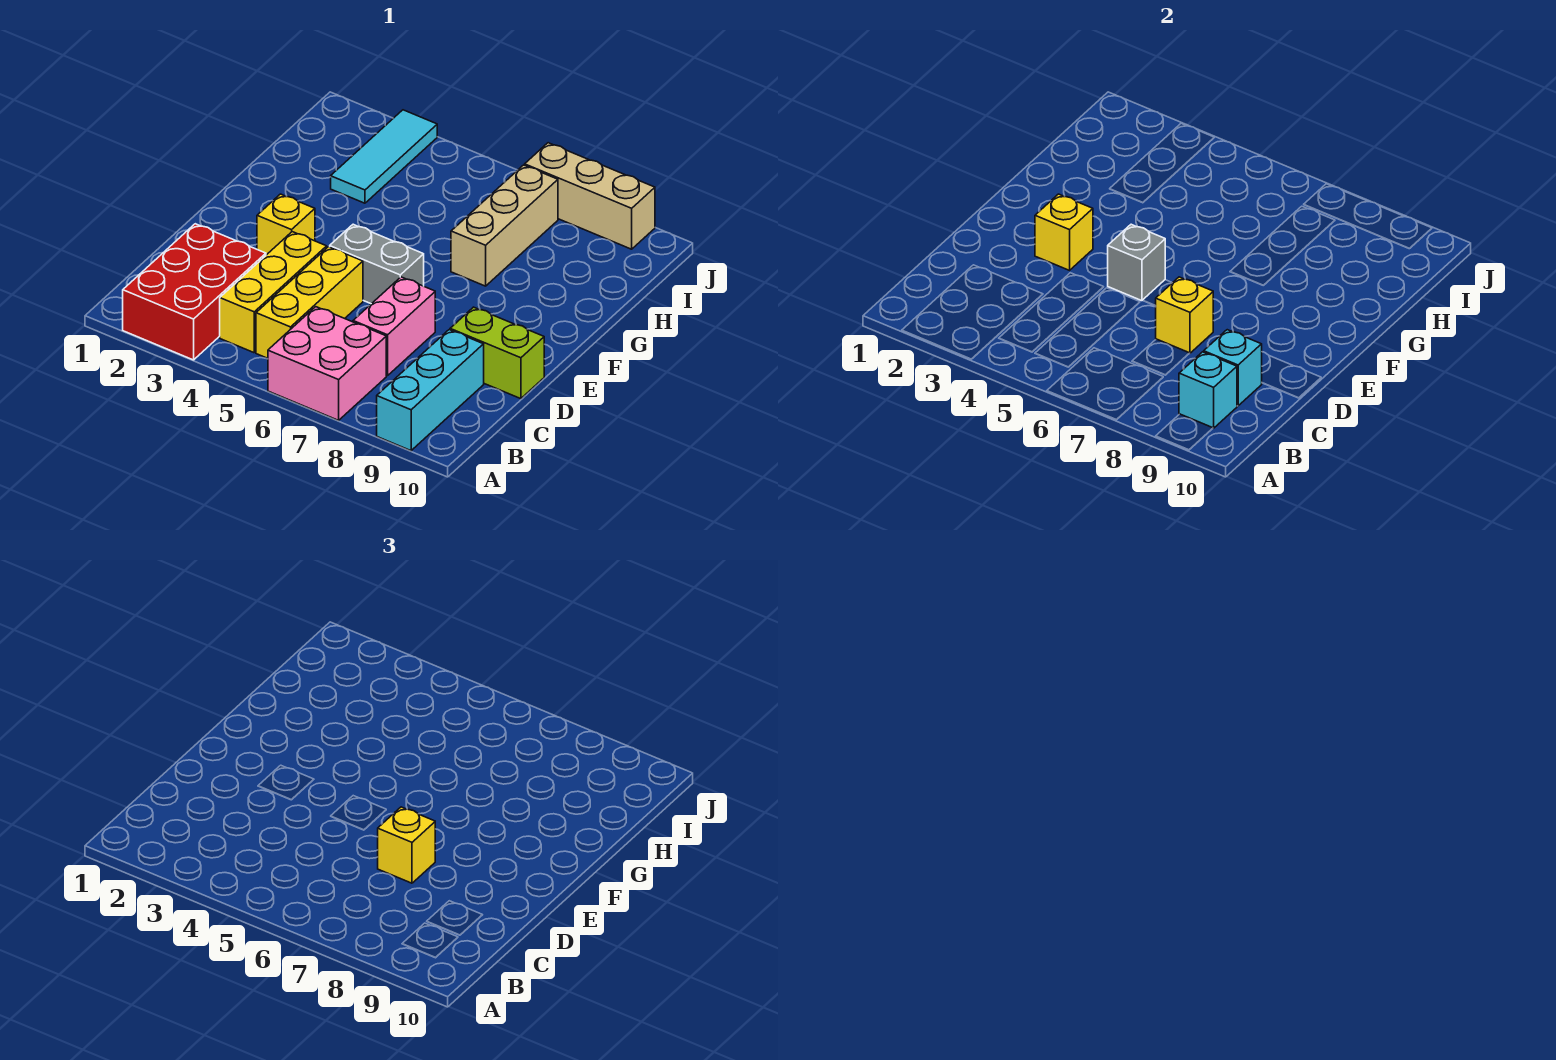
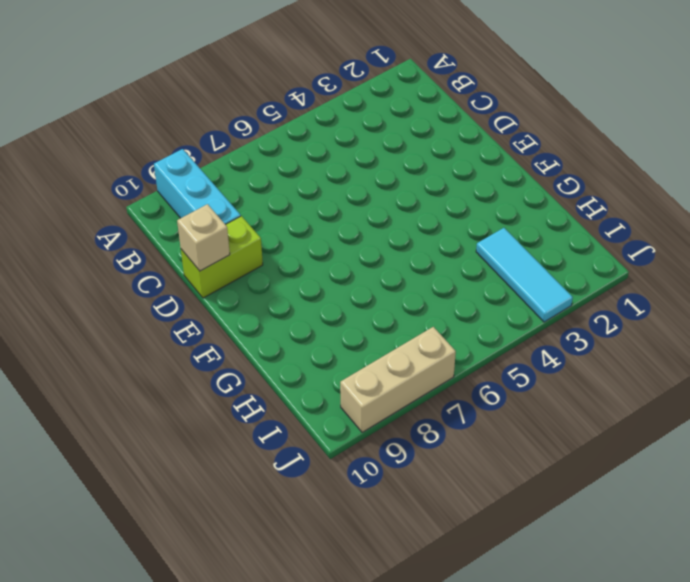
tan 1x1 brick [177,204,230,271] -> none
none -> red 2x3 brick [123,224,266,360]
none -> pink 2x2 brick [268,307,386,420]
none -> yellow 1x3 brick [220,232,327,353]

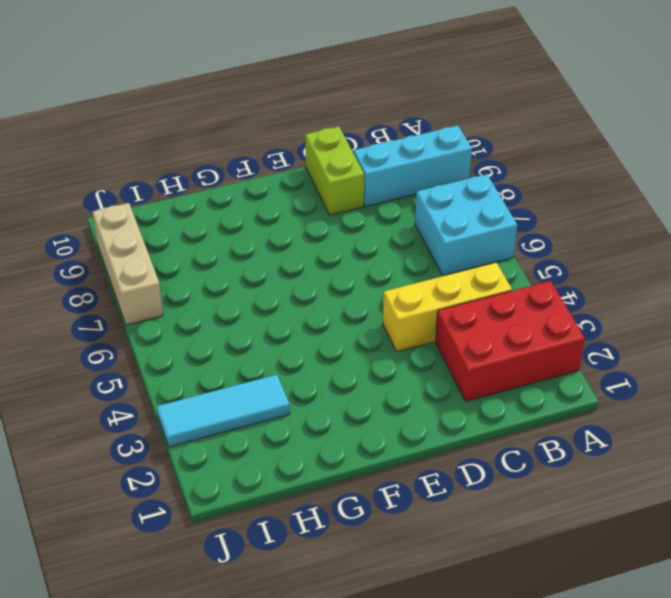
cyan 2x2 brick [415,174,517,275] -> pink 2x2 brick [268,307,386,420]
none -> yellow 1x3 brick [256,247,363,358]
none -> pink 1x2 brick [353,277,435,376]
none -> yellow 1x1 brick [257,194,315,255]

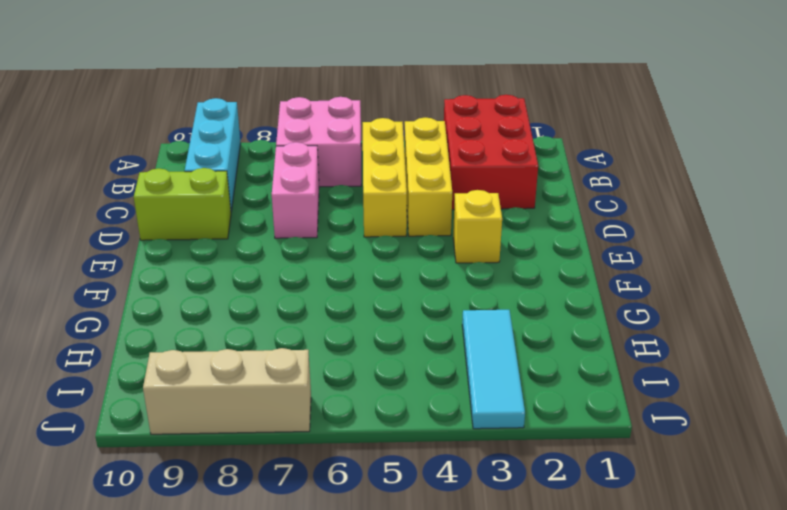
none -> grey 1x2 brick [330,224,424,304]
none -> tan 1x3 brick [451,165,558,286]
none -> cyan 1x1 brick [1179,352,1237,428]

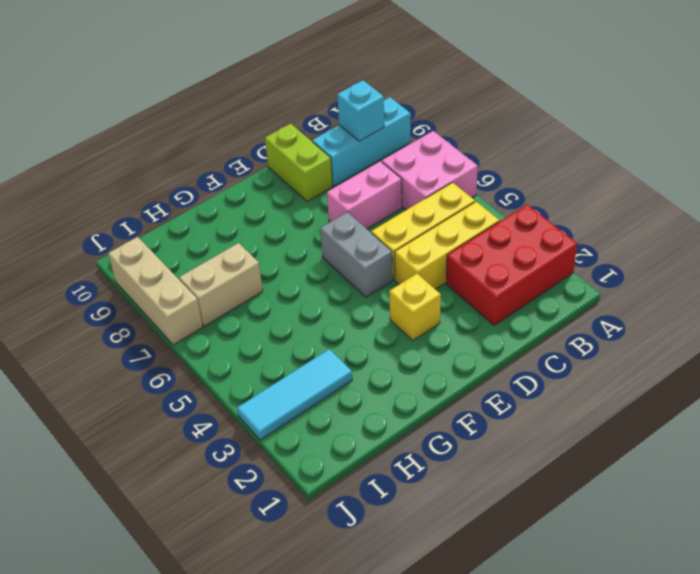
tan 1x2 brick [179,243,263,326] -> tan 1x3 brick [451,165,558,286]
none -> cyan 1x1 brick [1204,330,1262,406]
none -> yellow 1x1 brick [1156,277,1213,353]
none -> yellow 1x1 brick [1035,194,1093,270]

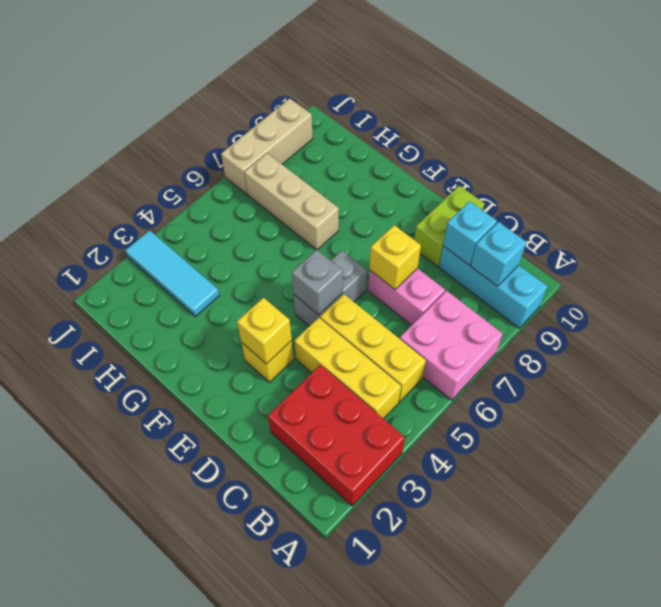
none -> yellow 1x1 brick [378,807,435,883]

